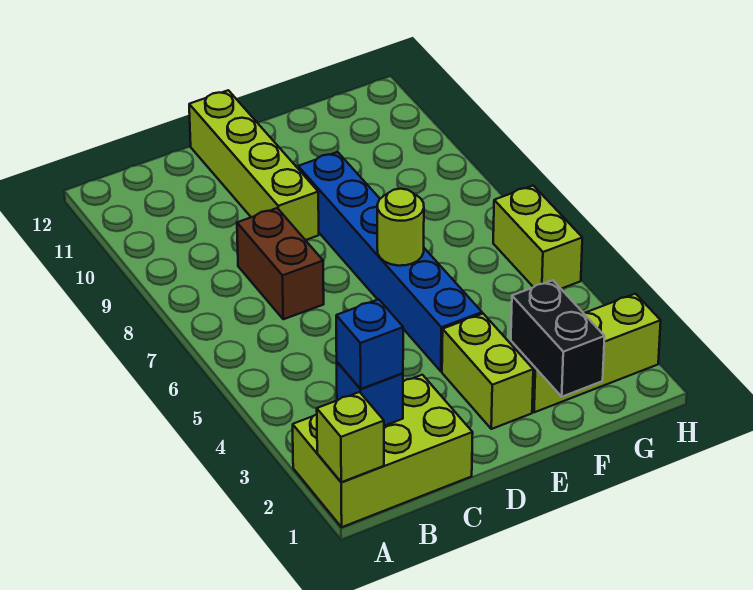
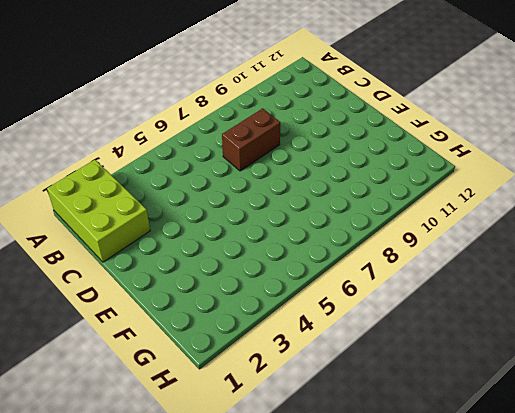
none -> lime 1x4 brick [189,90,319,240]
none -> lime 1x2 brick [442,314,533,429]
none -> blue 1x6 brick [298,152,482,371]

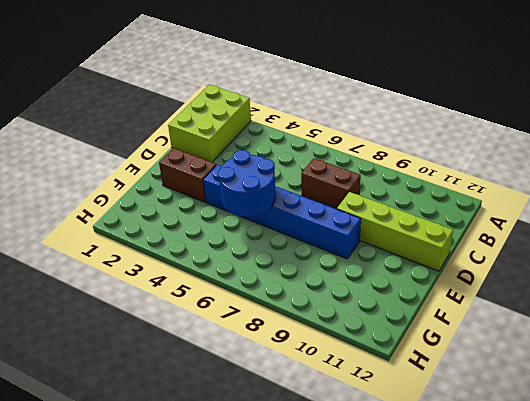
brown 1x2 brick [159,148,216,202] -> lime 1x2 brick [442,314,533,429]
blue 2x2 round brick [218,150,276,217] -> lime 1x1 round brick [377,189,424,266]
none -> lime 1x3 brick [511,294,661,412]
none -> lime 1x2 brick [493,186,582,289]
none -> lime 1x1 brick [317,392,384,482]

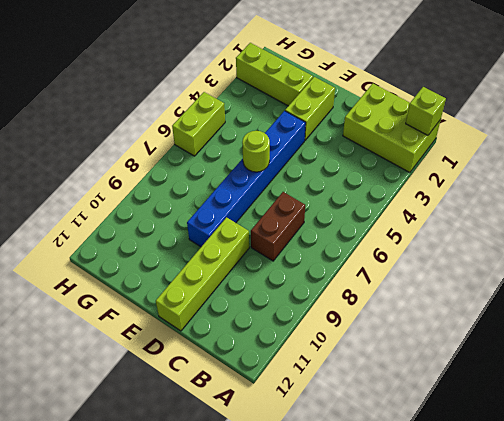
none -> blue 1x1 brick [337,362,403,426]
none -> black 1x2 brick [511,280,605,397]
none -> blue 1x1 brick [336,299,403,389]

